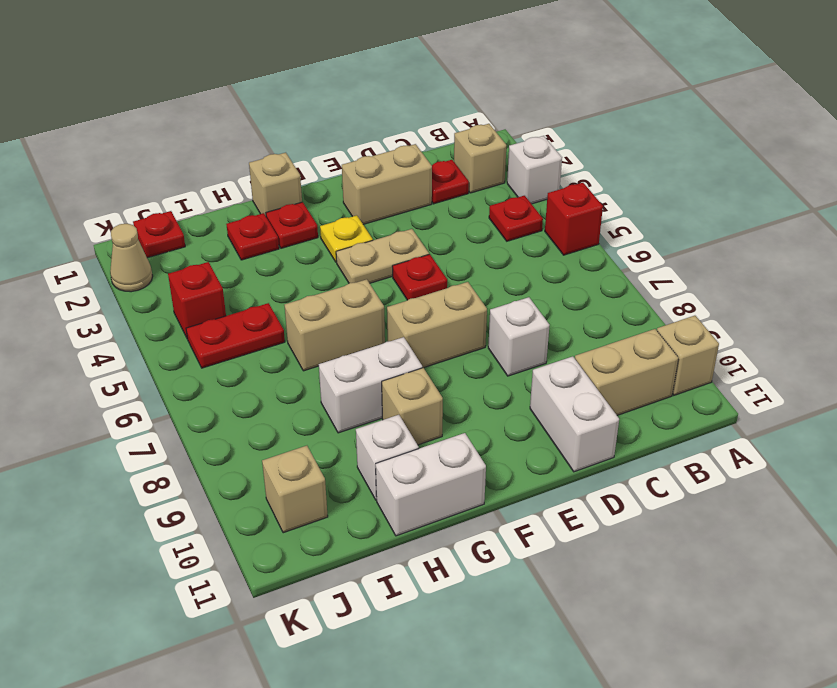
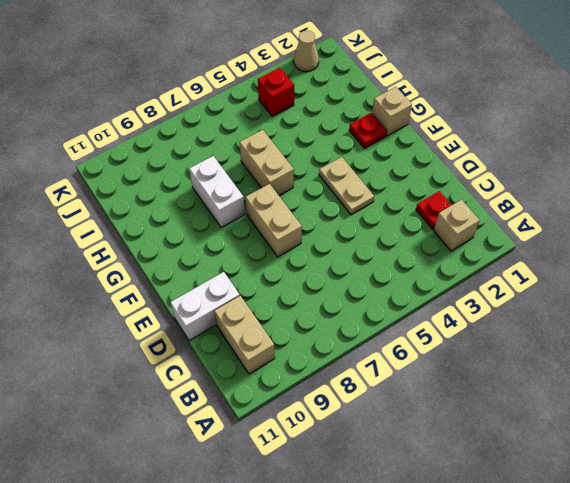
none -> white 1x1 brick [507,136,562,204]
none -> red 1x1 brick [545,183,603,255]
none -> tan 1x1 brick [657,316,719,395]

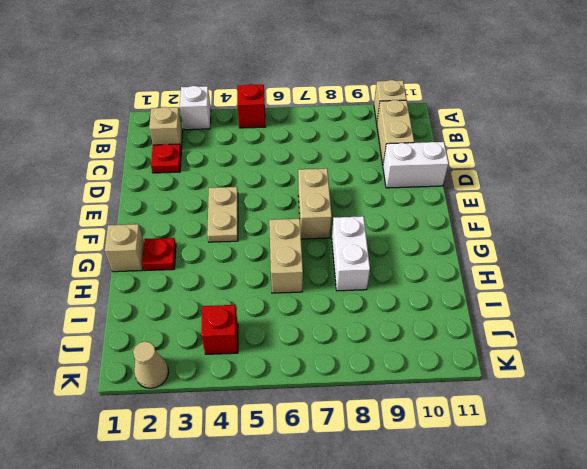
none -> red 1x1 plate [489,196,543,241]
none -> tan 1x2 brick [342,144,432,224]
none -> white 1x1 brick [488,297,550,376]

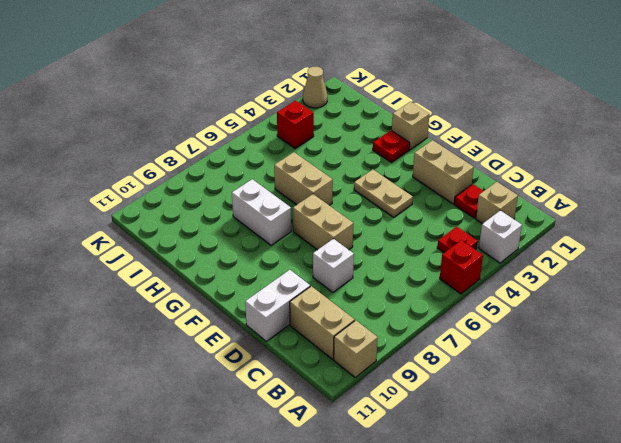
none -> red 1x1 plate [392,254,447,300]
none -> yellow 1x1 plate [320,215,373,262]
none -> tan 1x1 brick [382,368,443,445]

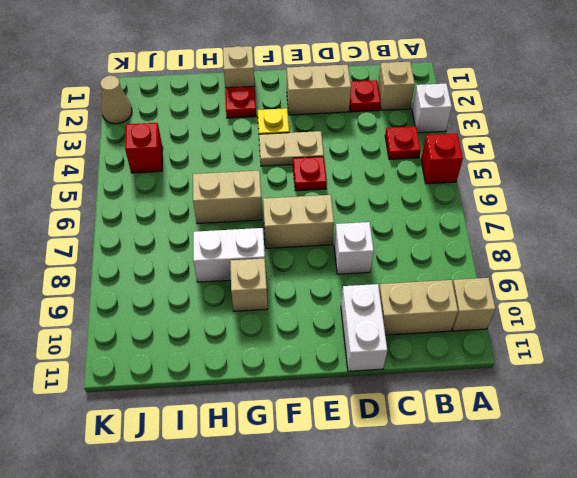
none -> white 1x2 brick [376,433,486,536]
none -> red 1x1 plate [226,213,279,260]
none -> white 1x1 brick [356,415,419,500]

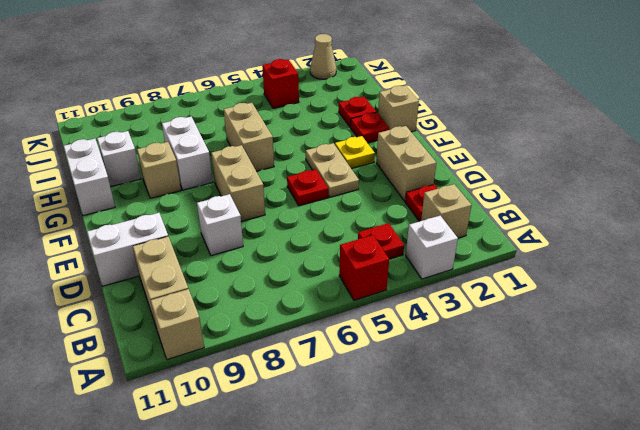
none -> red 1x2 plate [186,303,285,368]
none -> red 1x1 plate [133,211,185,258]
none -> tan 1x1 brick [262,446,328,533]

